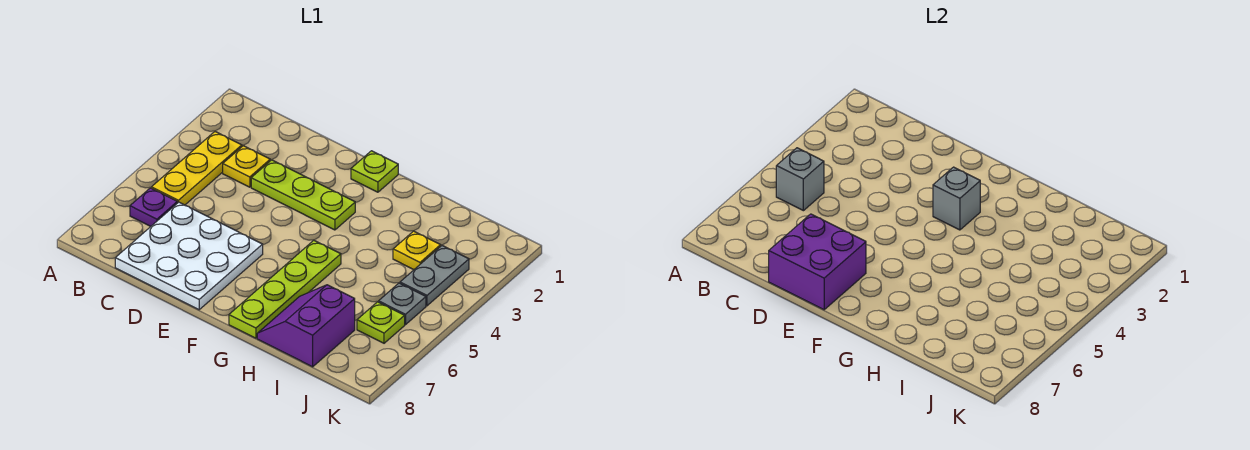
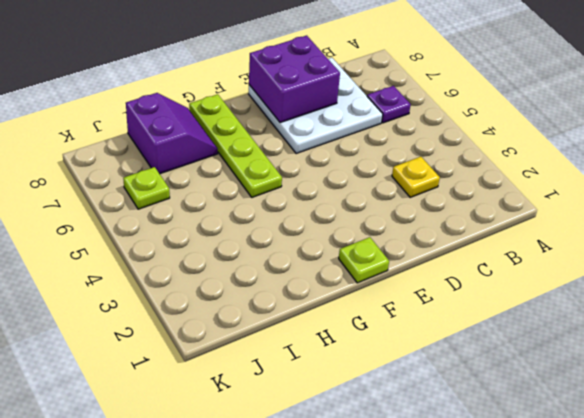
none -> yellow 1x3 plate [151,132,242,205]
none -> lime 1x3 plate [251,160,355,230]
none -> yellow 1x1 plate [393,231,441,270]

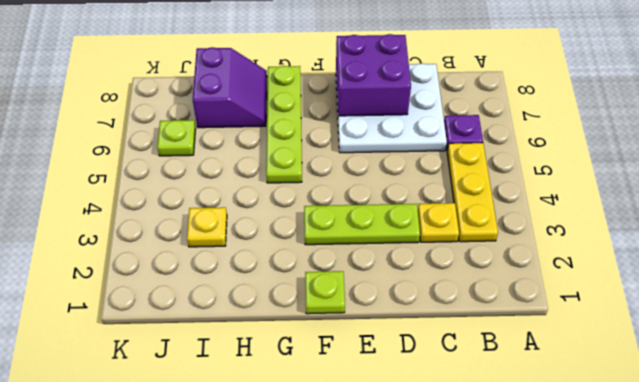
none -> grey 1x2 plate [400,246,469,306]
none -> grey 1x1 plate [379,283,426,325]
none -> grey 1x1 brick [776,148,824,211]

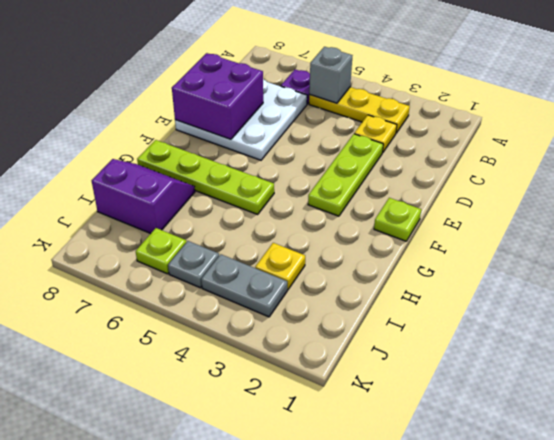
none -> grey 1x1 brick [933,167,980,230]

